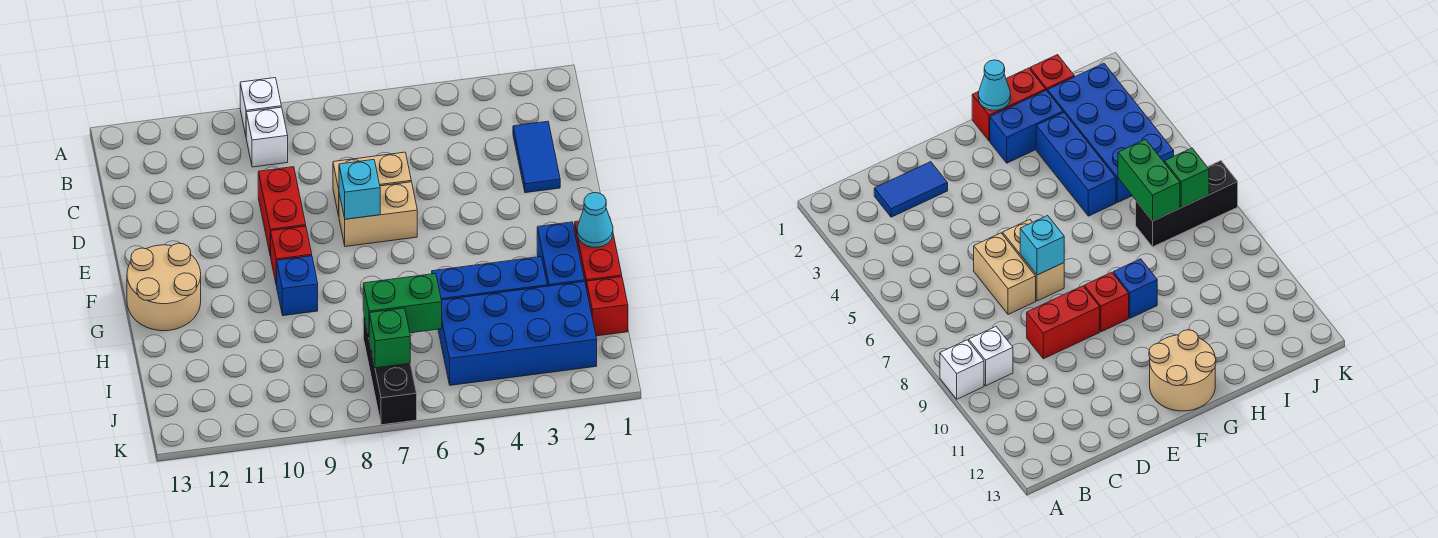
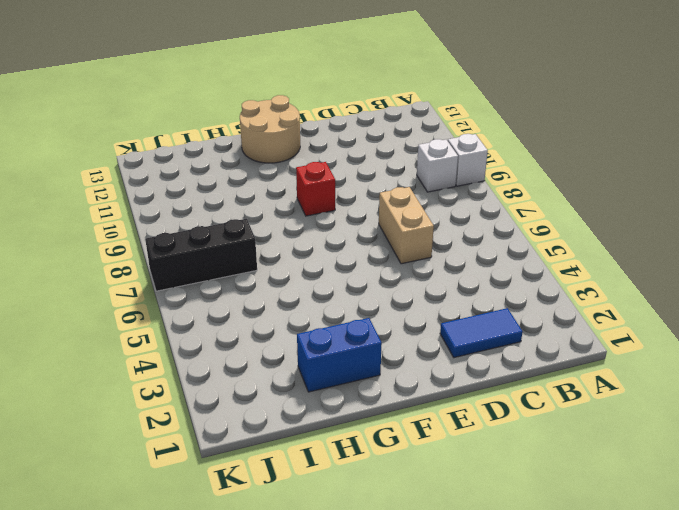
none -> red 1x2 brick [258,167,306,256]
none -> tan 1x2 brick [339,182,417,247]
none -> red 1x2 brick [575,221,622,289]

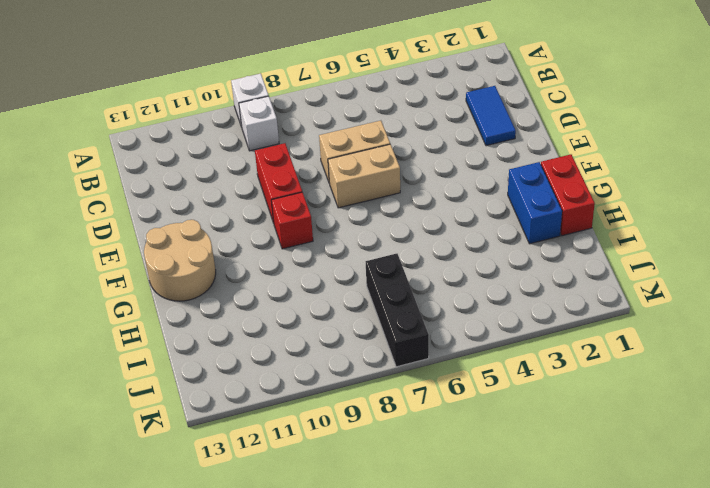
none -> blue 1x1 brick [277,256,318,316]
none -> blue 1x3 brick [432,257,547,300]
none -> red 1x1 brick [587,277,628,336]

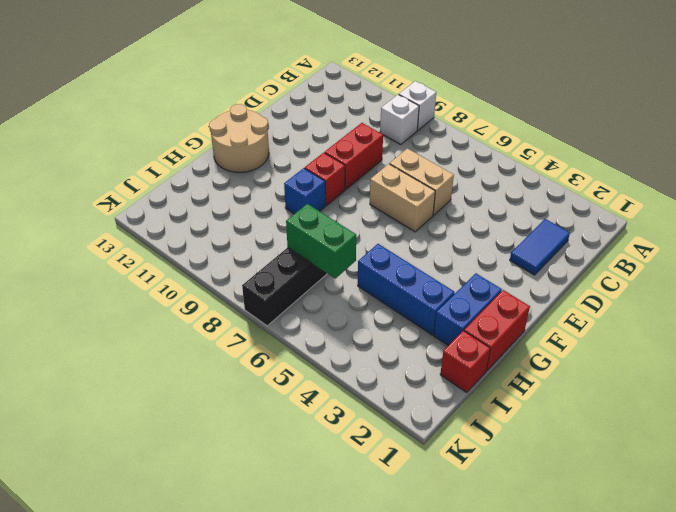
none -> blue 2x4 brick [438,281,597,385]
none -> cyan 1x1 brick [339,160,380,219]
none -> cyan 1x1 cone [577,193,613,247]

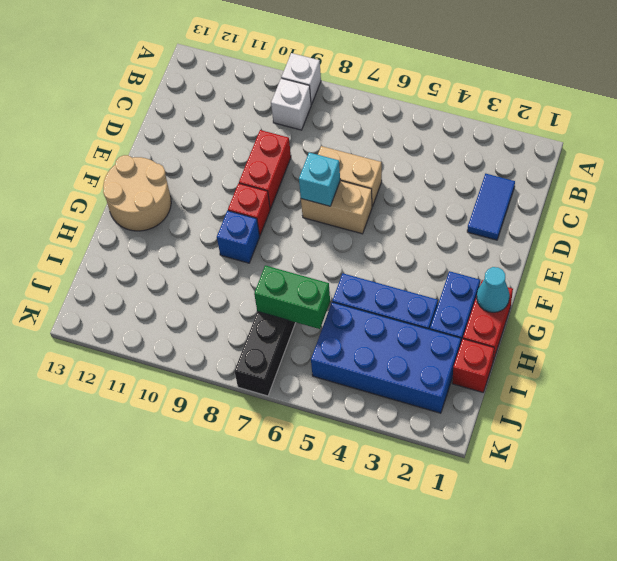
none -> green 1x1 brick [369,308,410,368]

